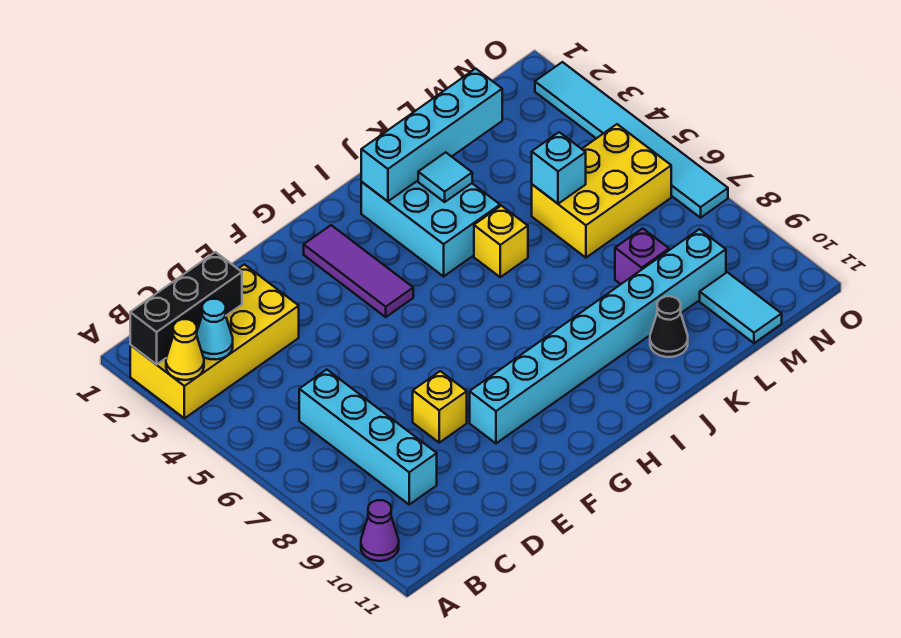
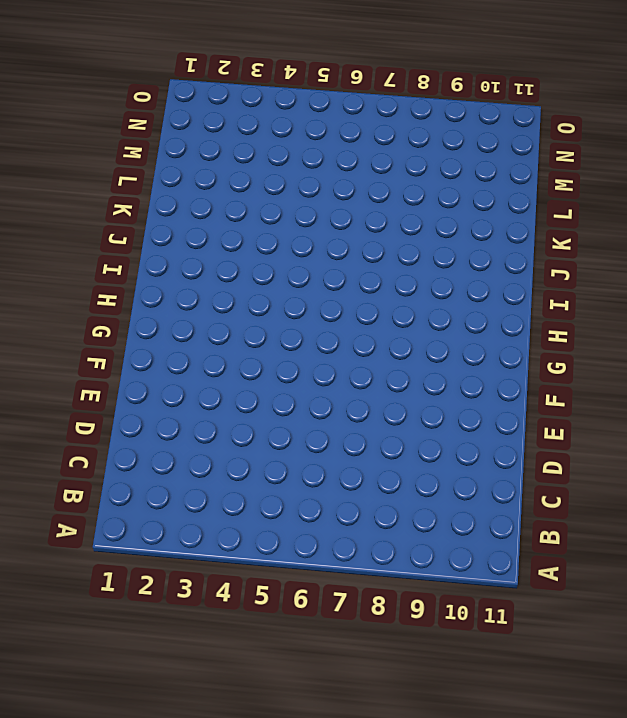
none -> yellow 2x4 brick [130,264,299,418]
none -> purple 1x1 cone [361,500,399,561]
none -> cyan 1x4 brick [299,370,437,504]

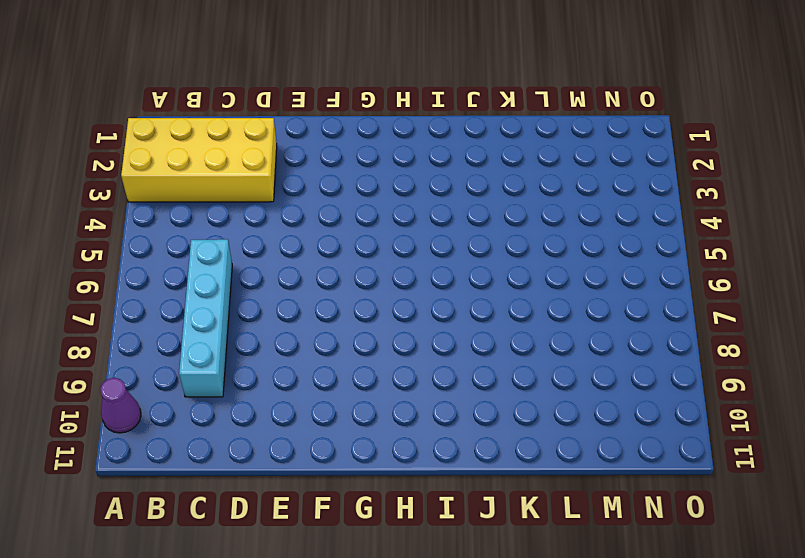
none -> yellow 1x1 brick [413,371,467,443]
none -> cyan 1x8 brick [470,229,726,443]
none -> purple 1x3 tile [304,225,413,317]

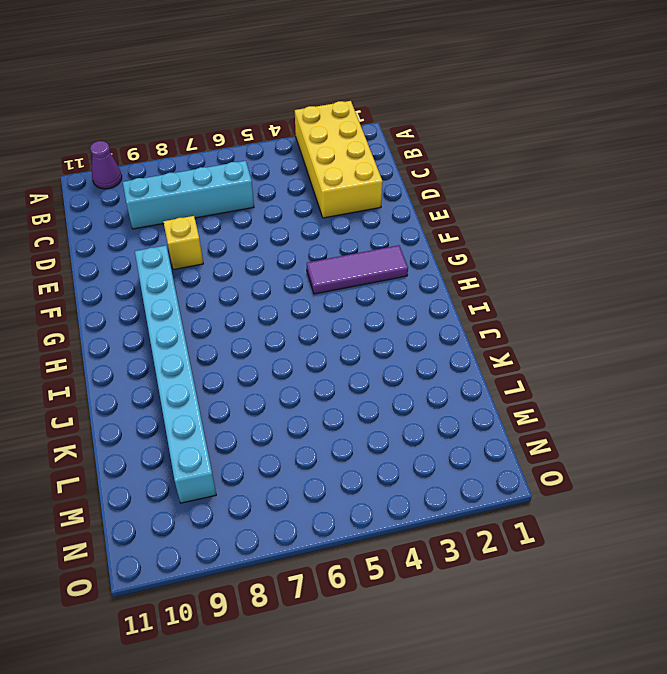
none -> cyan 2x3 brick [361,181,500,276]
none -> yellow 1x1 brick [474,206,528,277]
none -> black 1x1 cone [650,296,688,357]

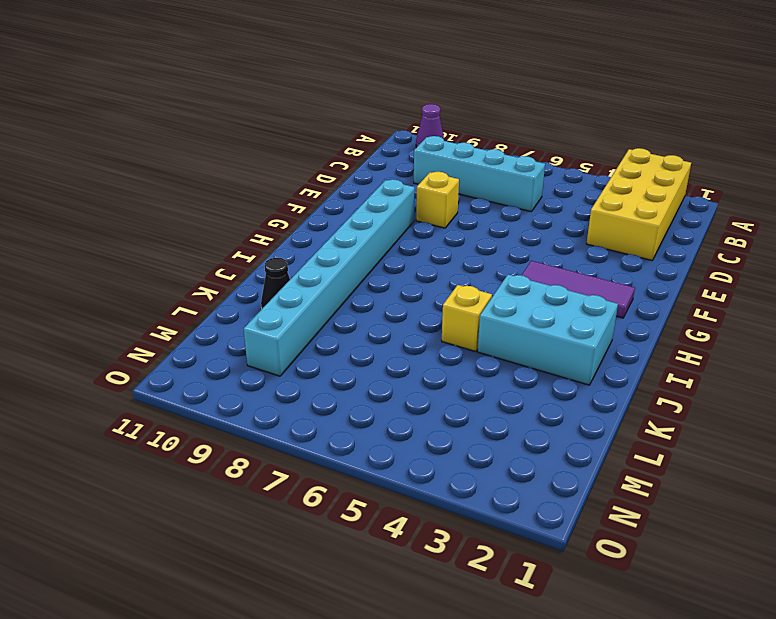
none -> yellow 2x3 brick [532,124,671,258]
none -> purple 1x1 brick [615,228,669,284]
none -> cyan 1x2 tile [700,272,782,343]

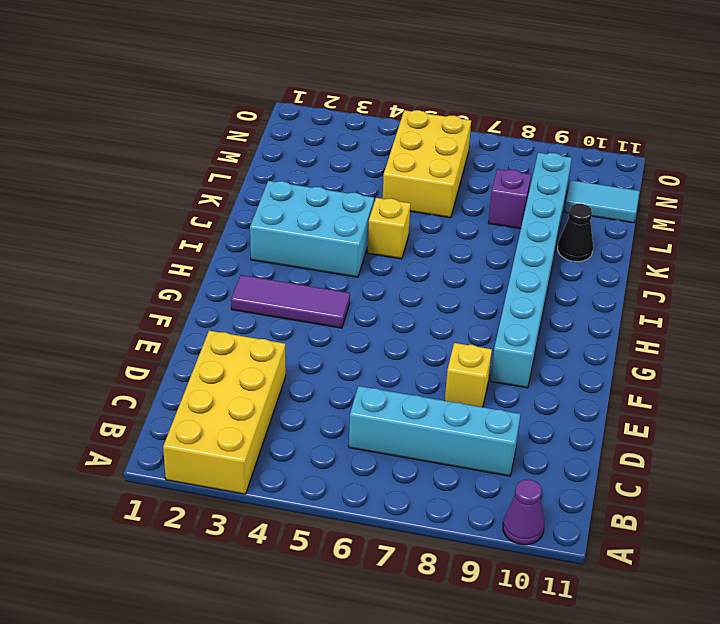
none -> cyan 1x6 tile [535,62,728,218]
none -> black 1x3 brick [130,252,242,365]
none -> yellow 1x1 cone [166,319,204,380]

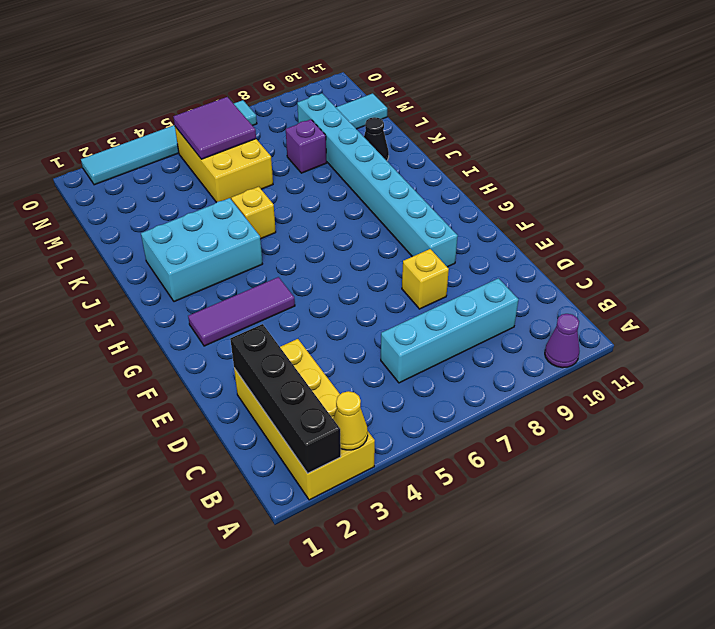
black 1x4 brick [230,324,341,473] -> black 1x3 brick [130,252,242,365]
purple 2x2 tile [173,97,256,159] -> none
none -> cyan 1x1 cone [197,299,233,360]
none -> cyan 1x4 brick [361,69,502,201]
none -> cyan 1x1 tile [418,152,472,202]

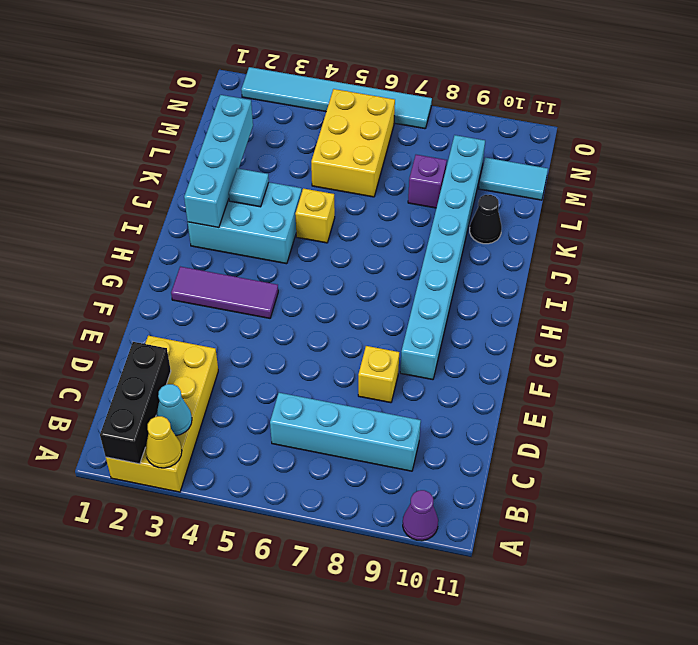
none -> cyan 1x1 brick [532,132,586,204]

